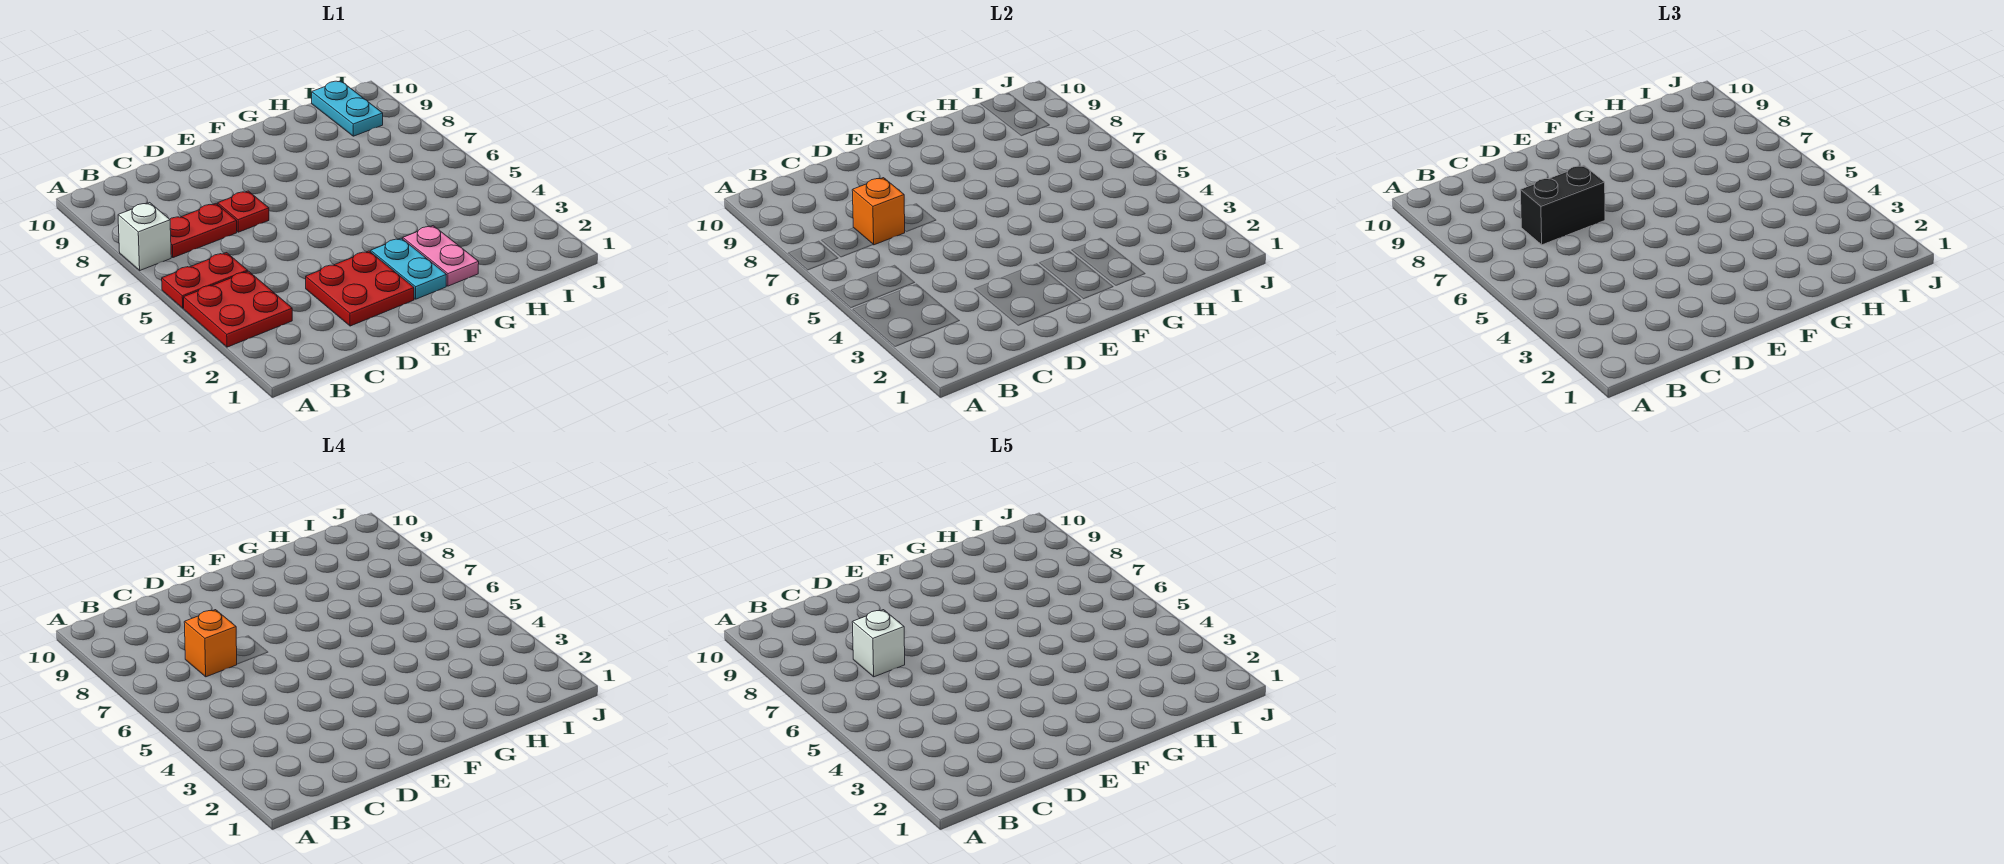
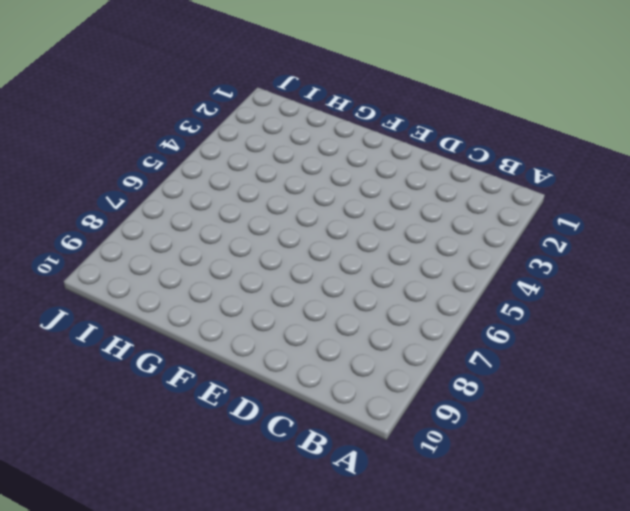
none -> red 2x2 plate [184,271,292,347]
none -> red 1x2 plate [162,253,248,308]
none -> white 1x1 brick [118,203,171,270]

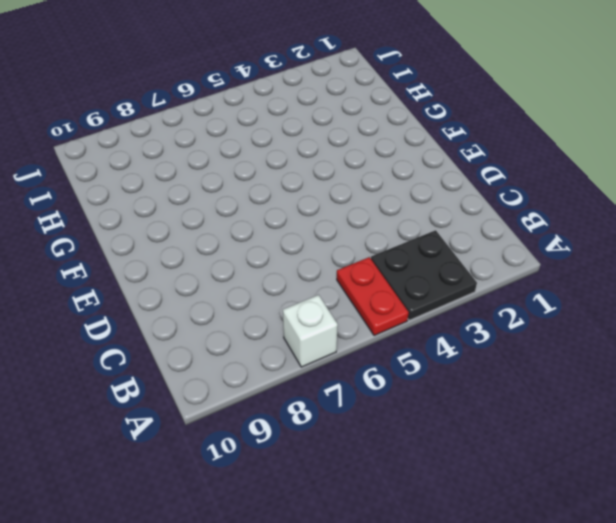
black 2x2 plate [371,230,477,320] -> red 2x2 plate [184,271,292,347]
none -> red 1x2 plate [170,204,237,258]
none -> red 2x2 plate [306,251,414,326]
none -> red 1x1 plate [218,191,269,232]

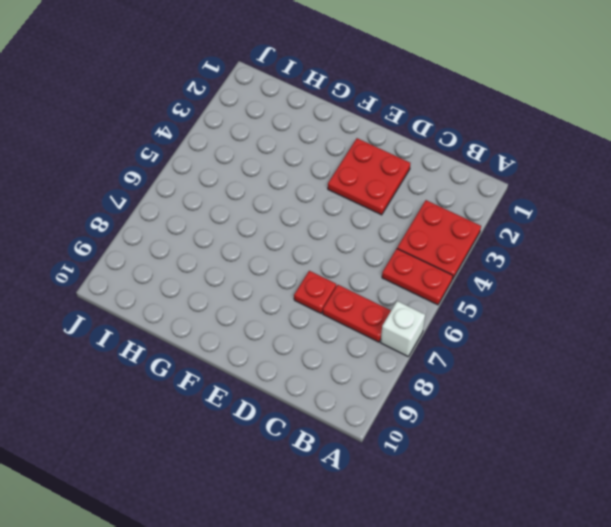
none -> cyan 1x2 plate [371,238,446,299]
none -> pink 1x2 plate [403,226,479,286]
none -> cyan 1x2 plate [312,81,383,136]

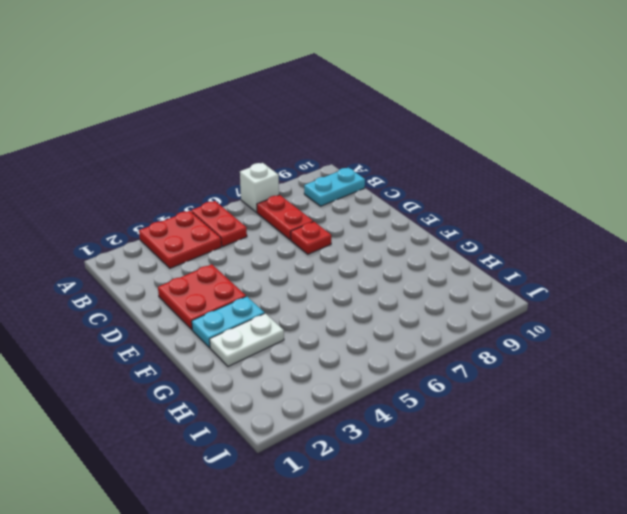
cyan 1x2 plate [304,168,365,206] -> cyan 1x2 plate moved to [312,81,383,136]
white 1x2 plate [210,313,284,366] -> pink 1x2 plate [403,226,479,286]
none -> orange 1x1 brick [852,178,905,245]
none -> black 1x2 brick [1520,165,1605,245]
none -> orange 1x1 brick [184,610,237,677]

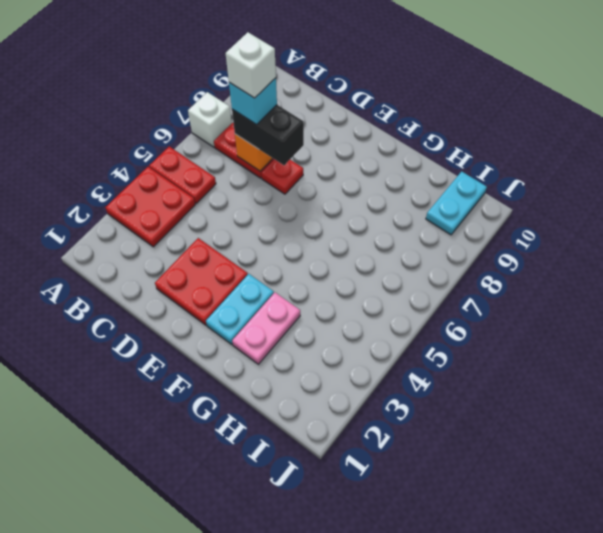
cyan 1x1 brick [229,78,277,125] -> orange 1x1 brick [184,610,237,677]

